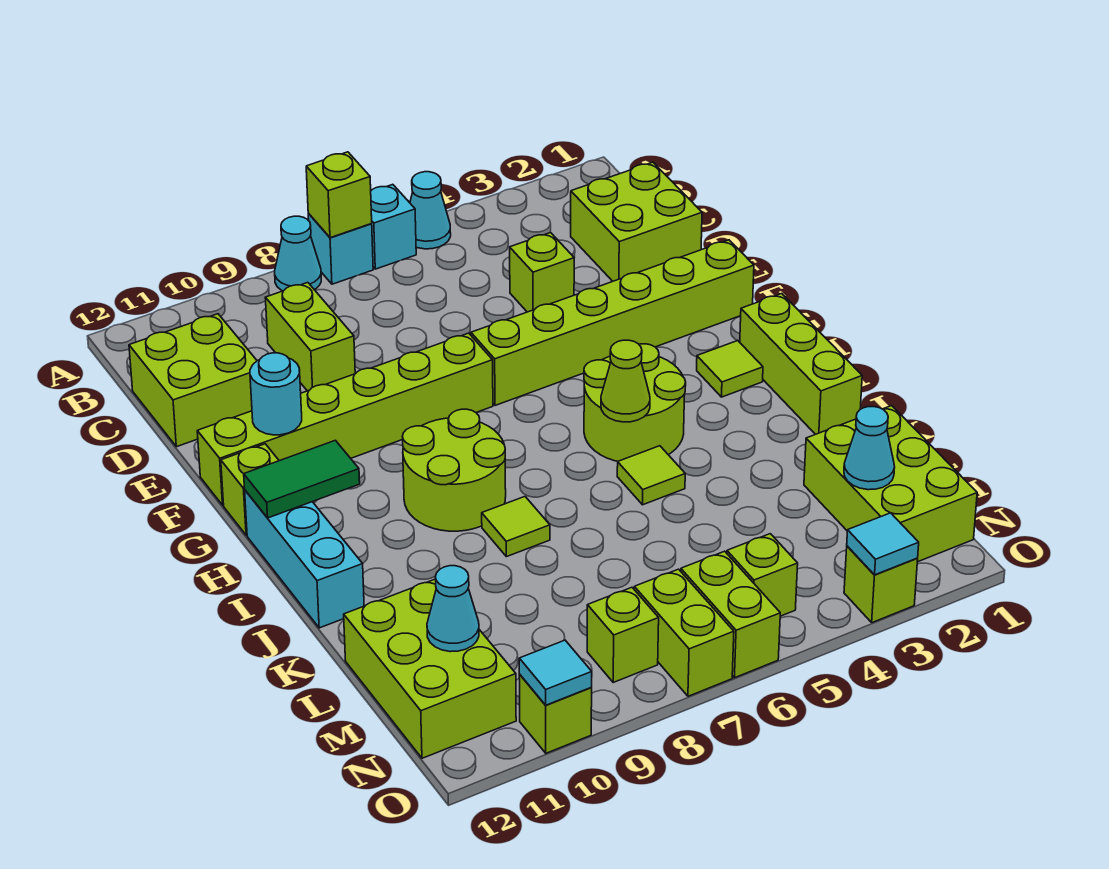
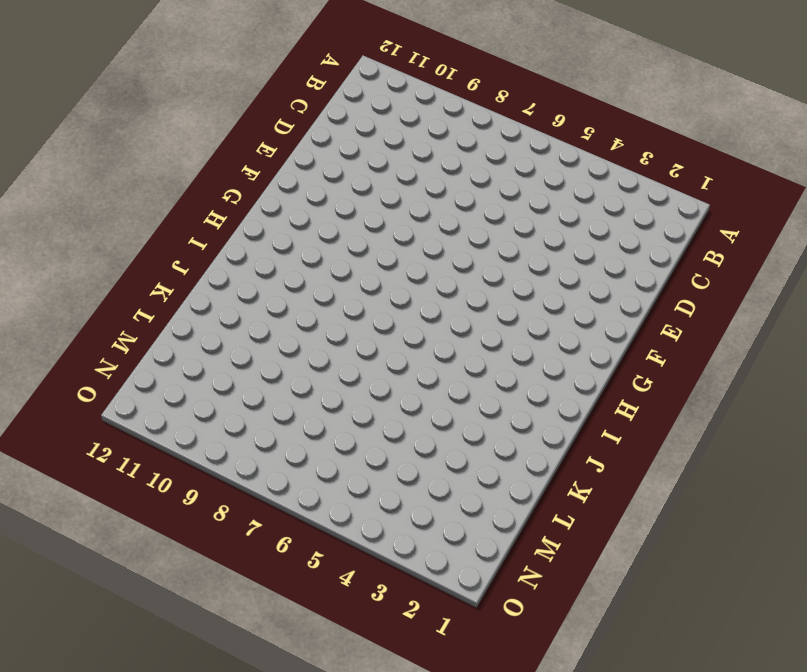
none -> cyan 1x1 cone [410,172,451,249]
none -> cyan 1x1 brick [371,184,416,269]
none -> cyan 1x1 brick [308,214,373,284]
none -> cyan 1x1 cone [275,216,321,291]

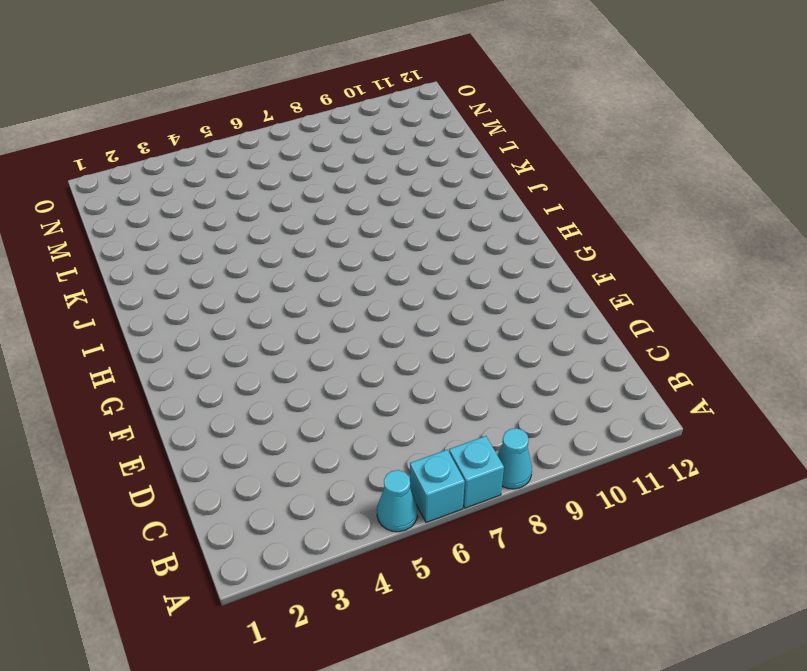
none -> lime 2x2 brick [571,162,702,281]
none -> lime 1x2 brick [265,283,355,391]
none -> lime 2x2 brick [129,314,257,447]
none -> lime 1x1 brick [510,233,574,312]

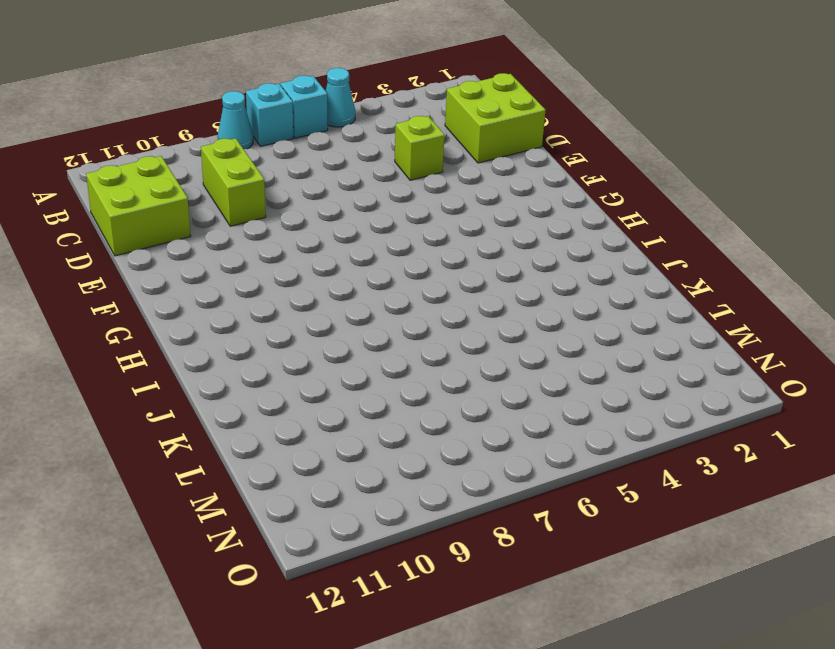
none -> lime 1x6 brick [471,240,754,405]
none -> lime 1x6 brick [197,333,493,505]
none -> lime 1x1 brick [221,444,279,535]
none -> lime 1x3 brick [740,294,862,434]

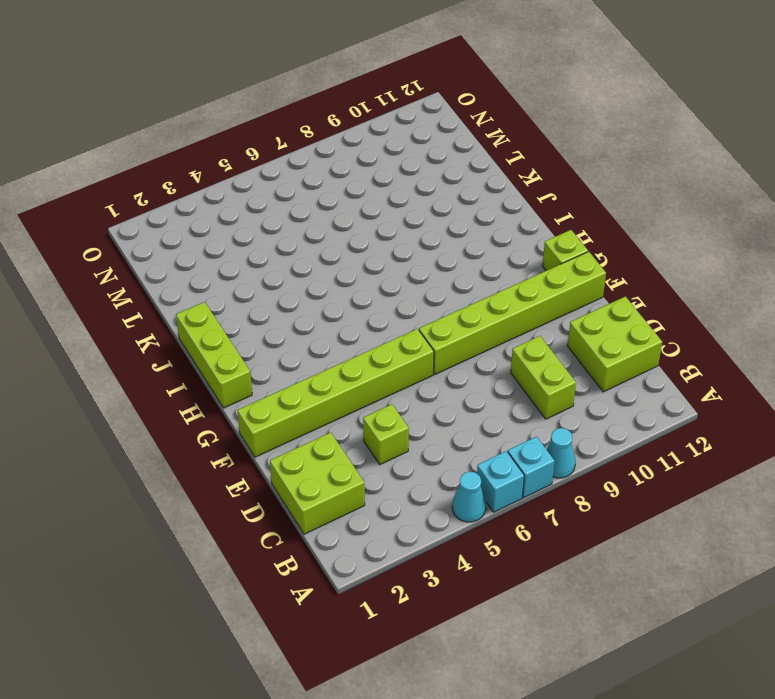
none -> lime 1x1 tile [697,340,763,397]
none -> lime 2x2 round brick [584,344,686,461]
none -> lime 2x2 round brick [402,409,506,531]
none -> cyan 1x3 brick [245,491,364,628]

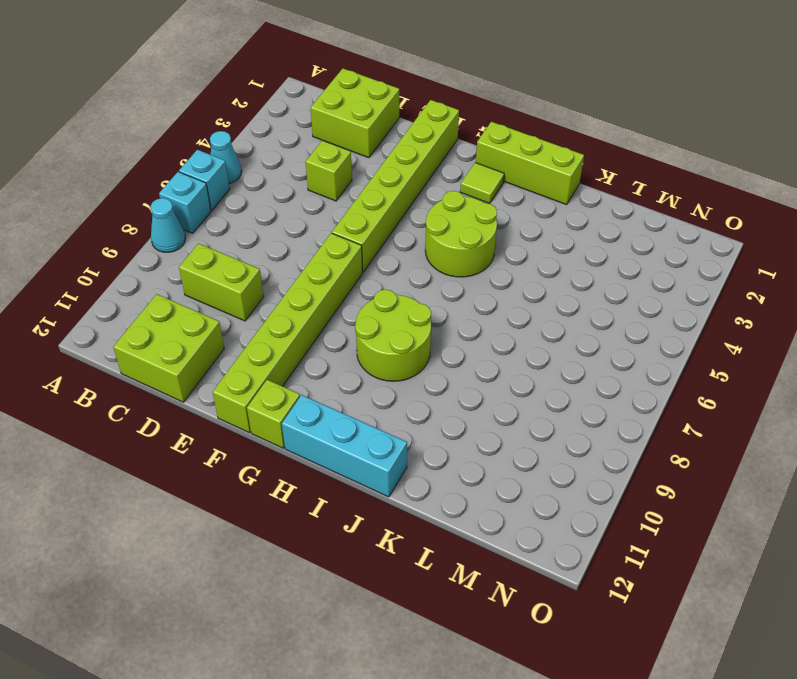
none -> lime 1x1 tile [617,446,685,505]
none -> lime 1x1 tile [482,497,550,557]
none -> lime 2x3 brick [804,406,977,562]
none -> lime 2x3 brick [344,579,516,758]

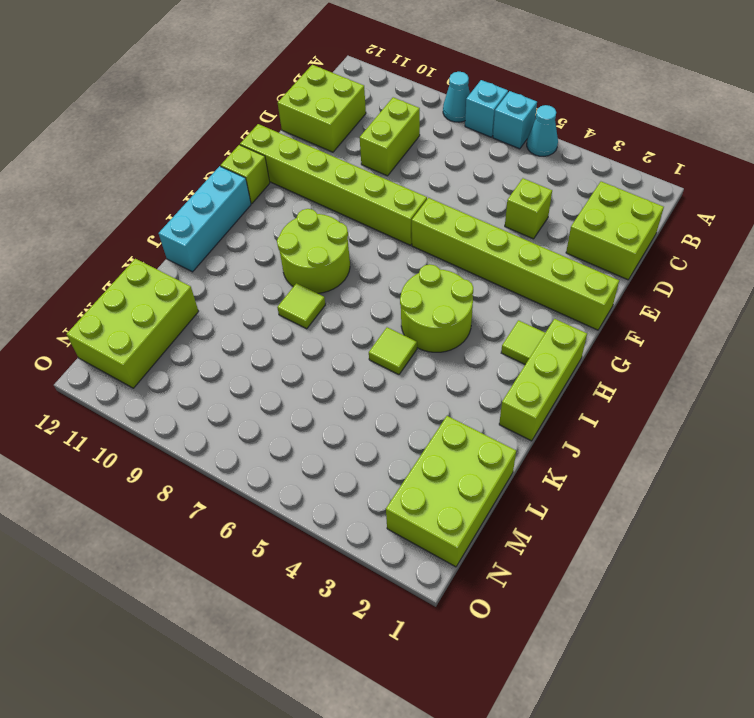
none -> lime 1x1 brick [727,534,798,616]
none -> lime 1x2 brick [681,551,780,678]
none -> lime 1x2 brick [634,569,734,696]
none -> lime 1x1 brick [587,587,659,682]

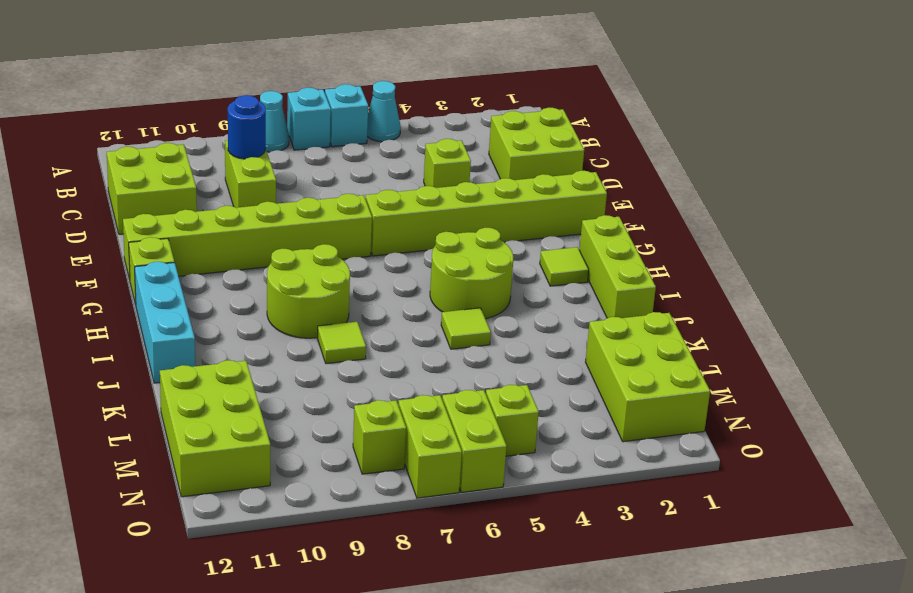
blue 1x1 round brick [228,95,266,159] -> none
none -> lime 1x1 brick [844,546,918,623]
none -> lime 1x1 brick [519,675,592,753]
none -> lime 1x1 brick [306,152,372,238]
none -> cyan 1x1 round brick [250,353,302,435]

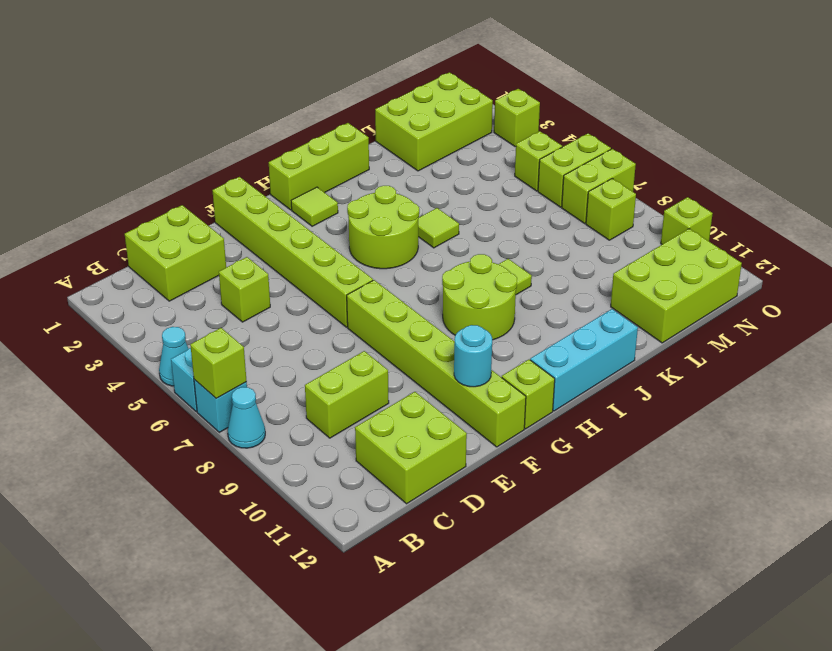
none -> green 1x2 tile [244,440,360,518]
none -> lime 1x1 cone [601,340,650,422]
none -> cyan 1x1 cone [844,407,895,490]
none -> cyan 1x1 cone [427,566,479,652]

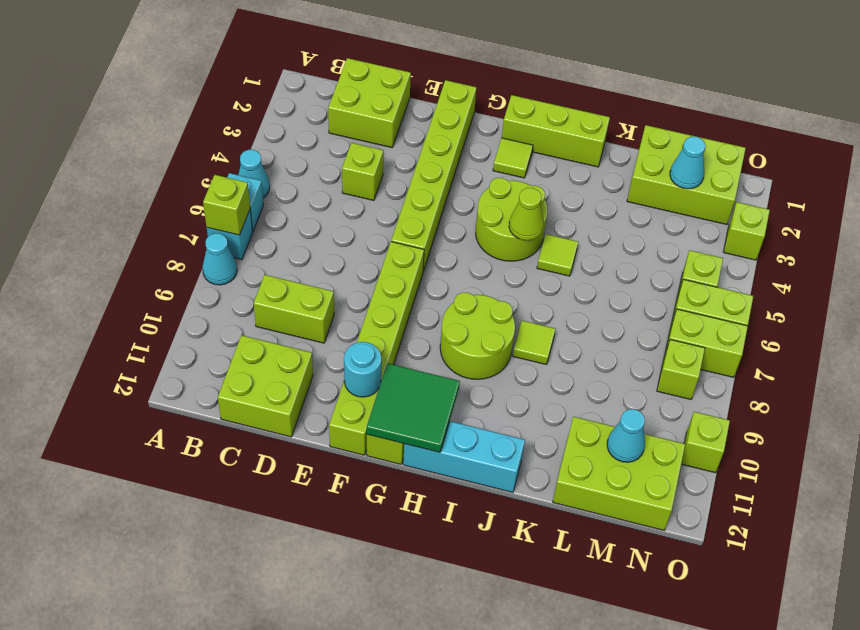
green 2x2 tile [367,363,460,452] -> green 1x2 tile [244,440,360,518]
none -> cyan 1x1 tile [847,513,919,575]
none -> cyan 1x1 tile [519,640,592,705]

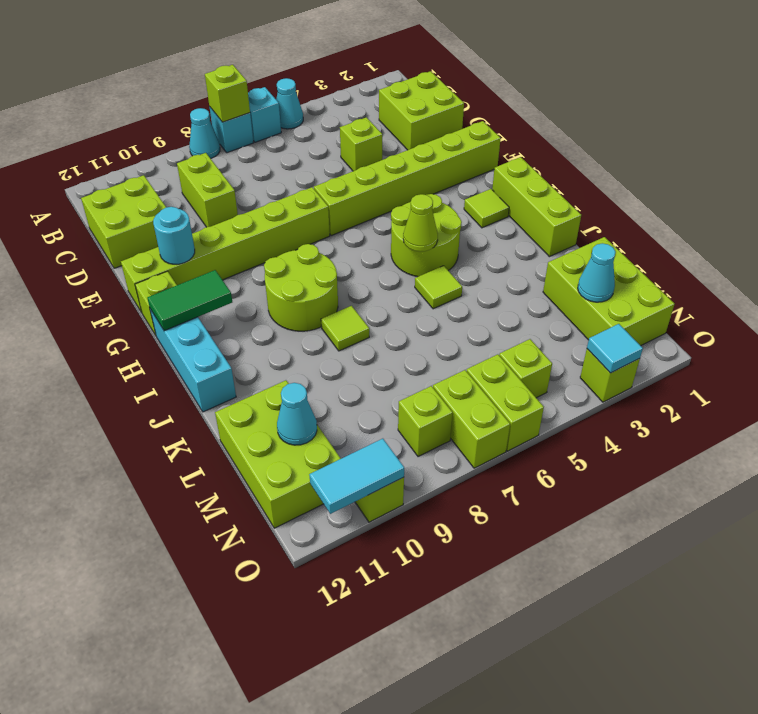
cyan 1x2 tile [309,439,404,514] -> cyan 1x1 tile [519,640,592,705]

